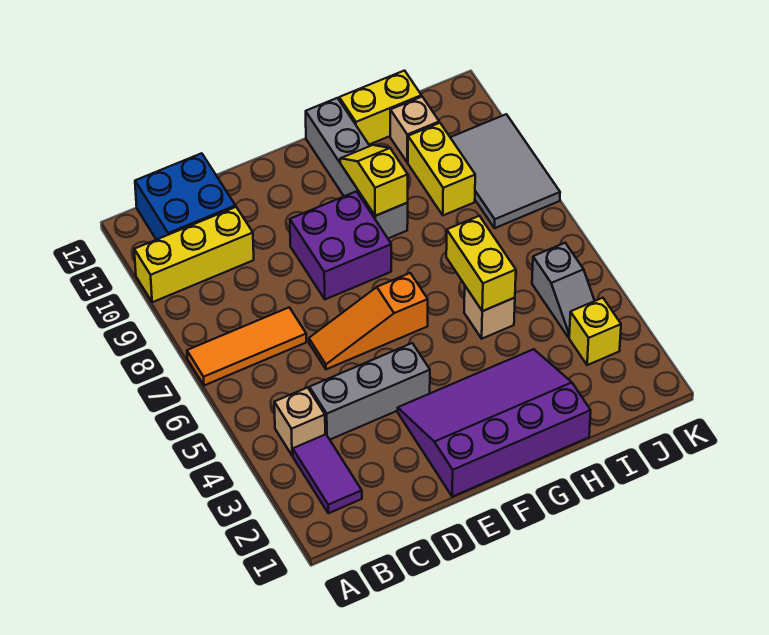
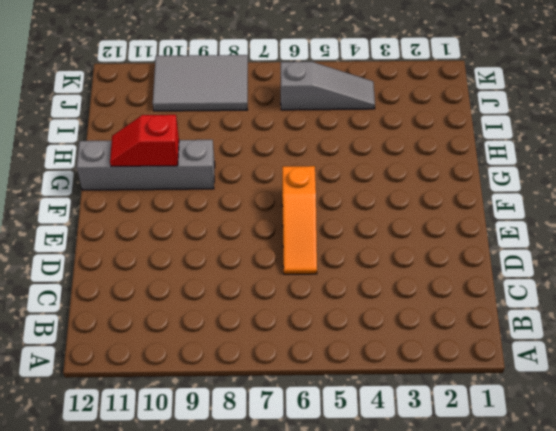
red 1x2 slope [110,115,179,166] -> yellow 1x2 slope [340,145,408,216]
grey 1x3 slope [281,62,375,110] -> grey 1x2 slope [532,243,595,337]
none -> orange 1x3 tile [187,308,306,385]
none -> yellow 1x3 brick [134,207,254,302]
none -> purple 1x2 tile [293,434,362,513]

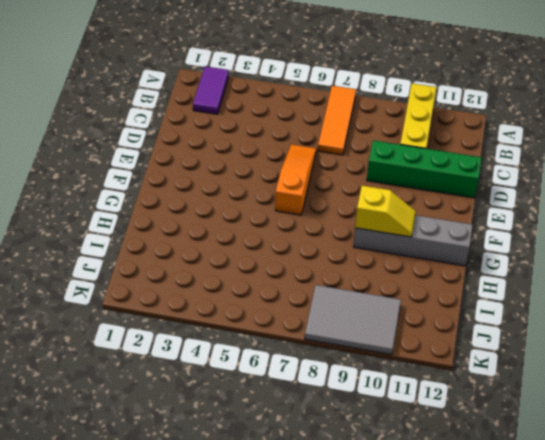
purple 1x2 tile [193,66,229,114] -> purple 1x2 tile turned to [293,434,362,513]
green 1x4 brick [367,140,482,198] -> none
none -> tan 1x1 brick [274,387,325,456]
none -> blue 2x2 brick [135,153,236,240]
none -> grey 1x3 brick [309,343,430,439]

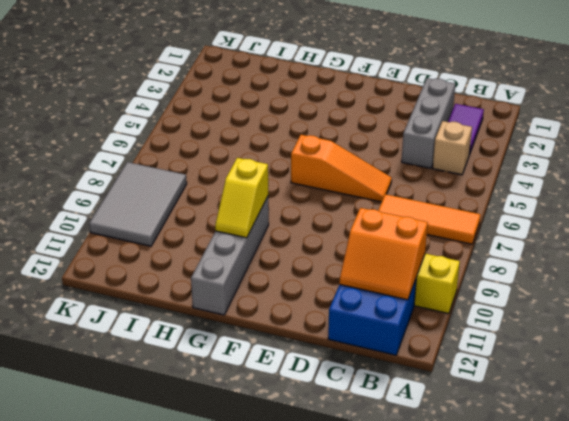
orange 2x2 slope [339,208,428,300] -> none
grey 1x3 brick [402,78,455,168] -> grey 1x3 brick turned to [309,343,430,439]
none -> purple 3x4 slope [398,349,591,497]
none -> purple 2x2 brick [290,191,391,299]
none -> tan 1x1 brick [464,286,515,339]

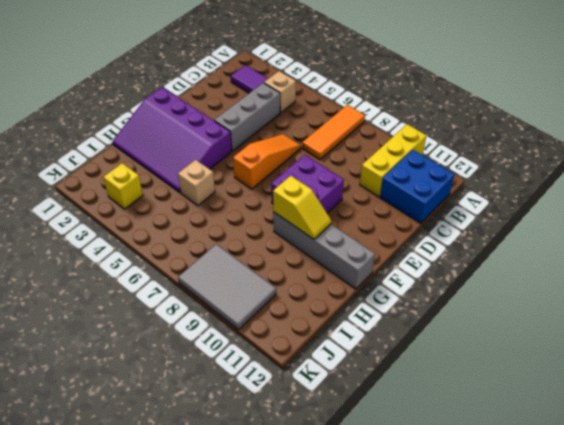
purple 3x4 slope [113,87,232,193] -> purple 3x4 slope turned to [398,349,591,497]
none -> yellow 1x2 brick [339,71,421,145]
none -> yellow 1x2 brick [408,123,475,215]
none -> tan 1x1 brick [390,97,439,162]

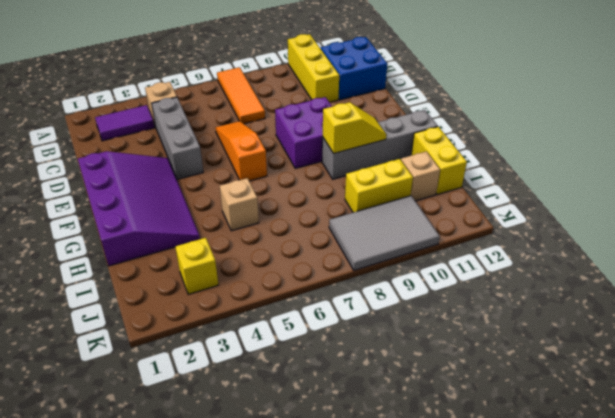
none -> grey 1x2 slope [532,243,595,337]
none -> yellow 1x2 brick [446,216,516,311]

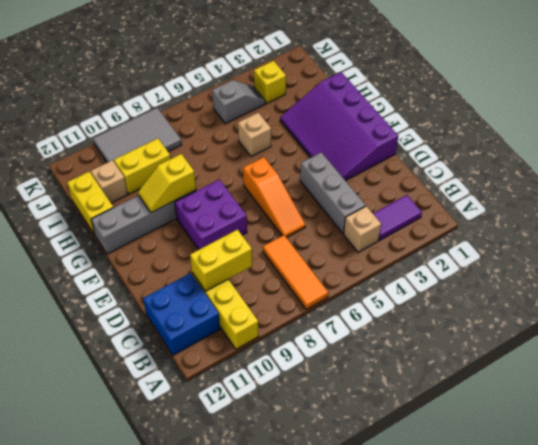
yellow 1x2 brick [190,230,252,291] -> yellow 1x2 brick moved to [446,216,516,311]

